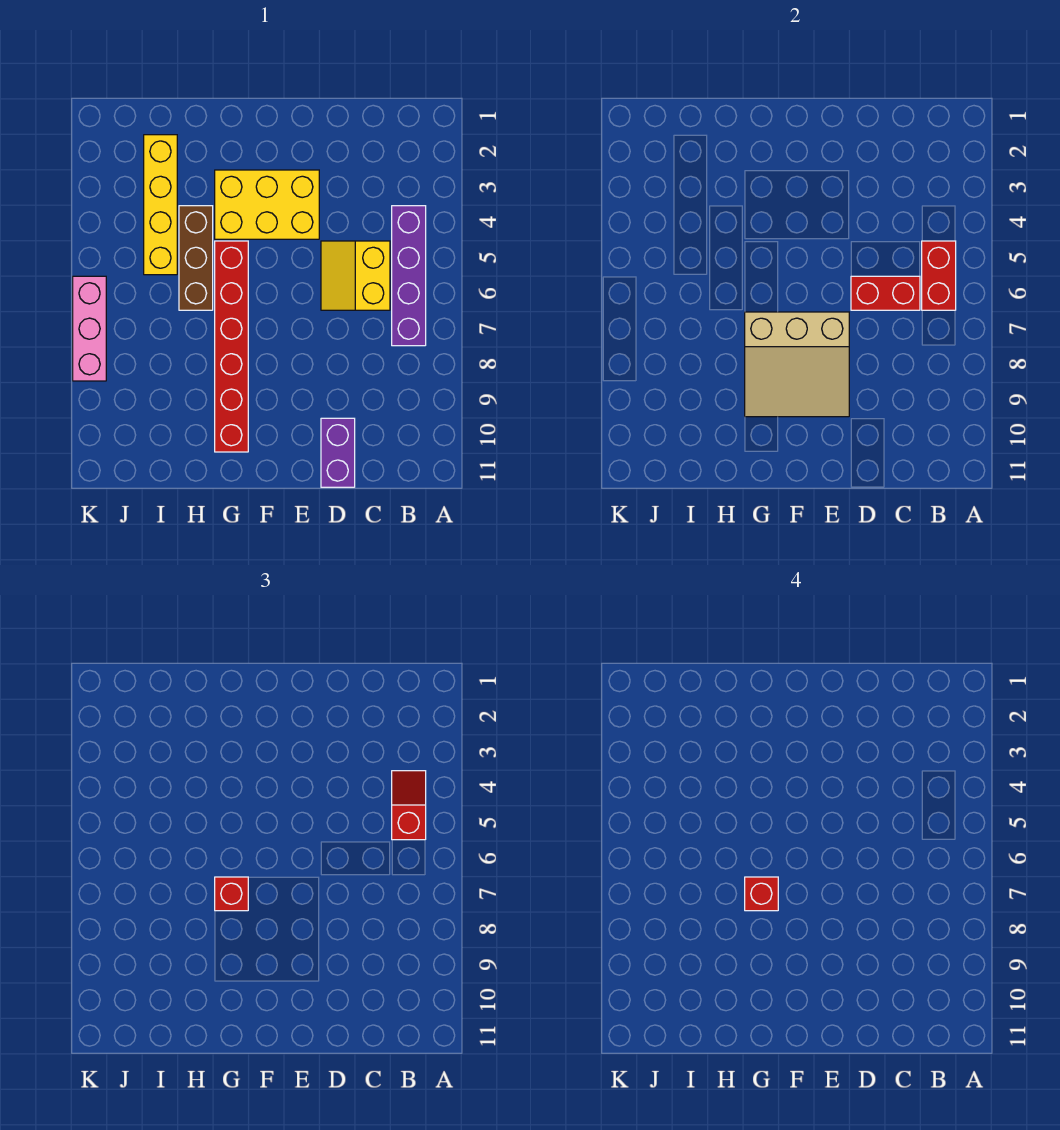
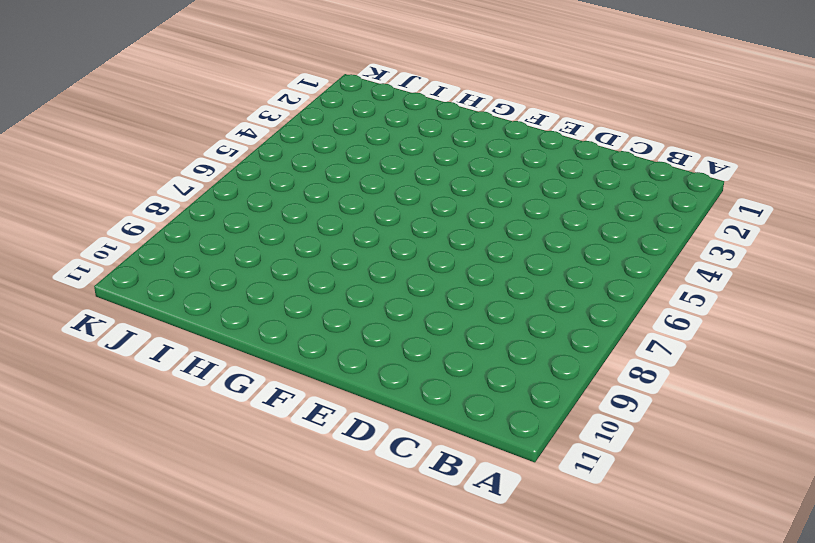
none -> purple 1x4 brick [392,206,426,346]
none -> yellow 2x2 slope [321,241,390,310]
none -> purple 1x2 brick [321,418,355,487]

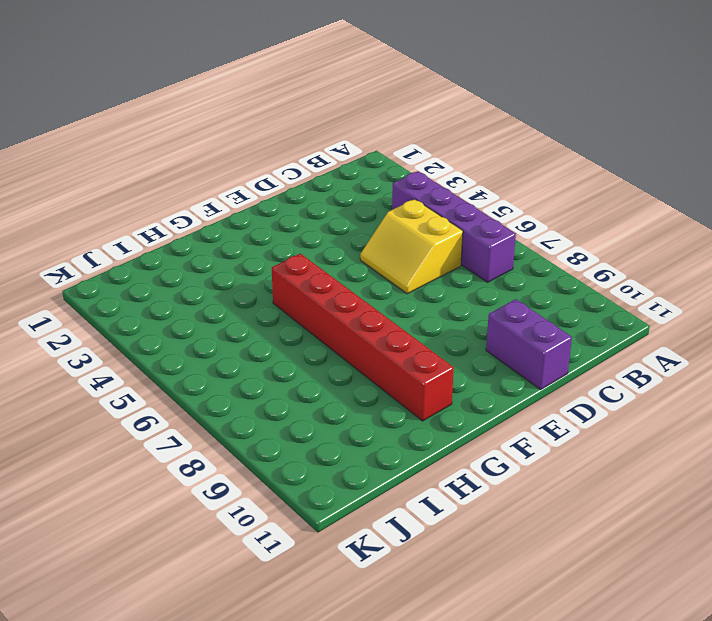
none -> yellow 2x3 brick [215,170,319,239]
none -> brown 1x3 brick [179,206,213,310]
none -> yellow 1x4 brick [144,135,177,275]

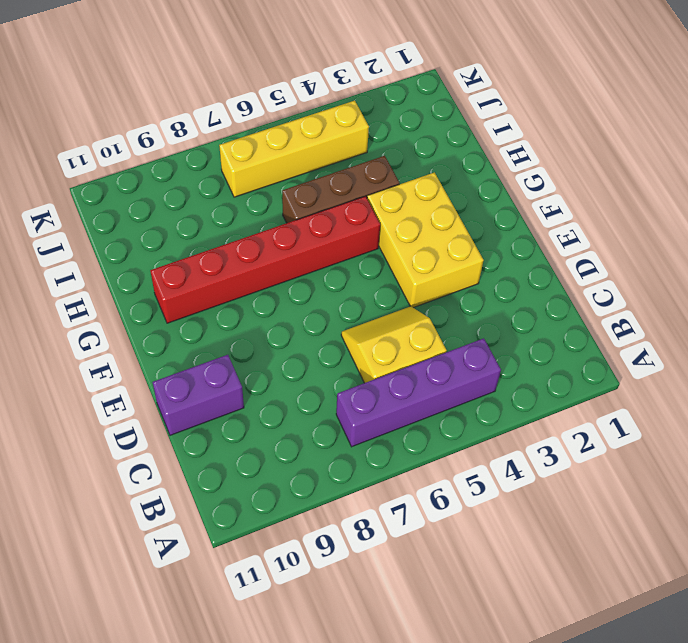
yellow 1x4 brick [219,101,369,197] -> yellow 1x4 brick moved to [144,135,177,275]
none -> pink 1x3 brick [73,276,106,381]
none -> red 1x2 brick [922,241,956,310]
none -> red 1x2 brick [851,276,920,310]

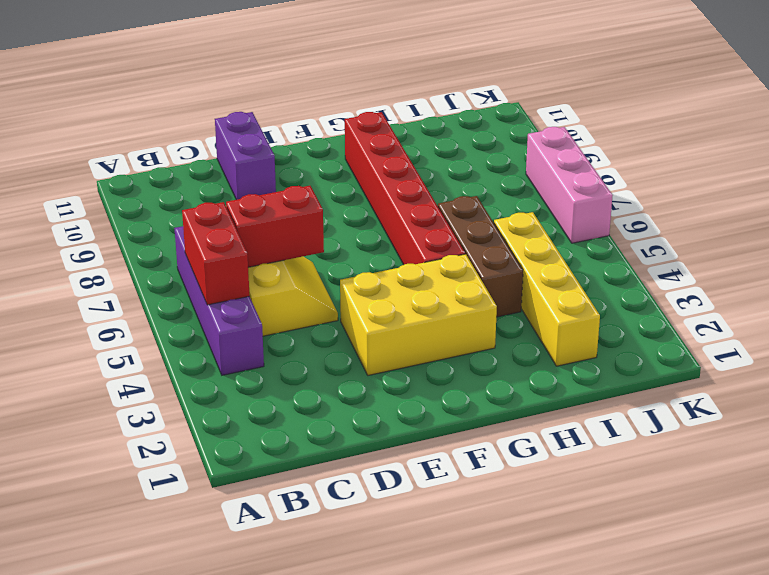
none -> tan 3x3 slope [745,312,849,417]
none -> red 1x2 slope [392,771,426,840]
none -> red 1x1 brick [215,877,248,911]

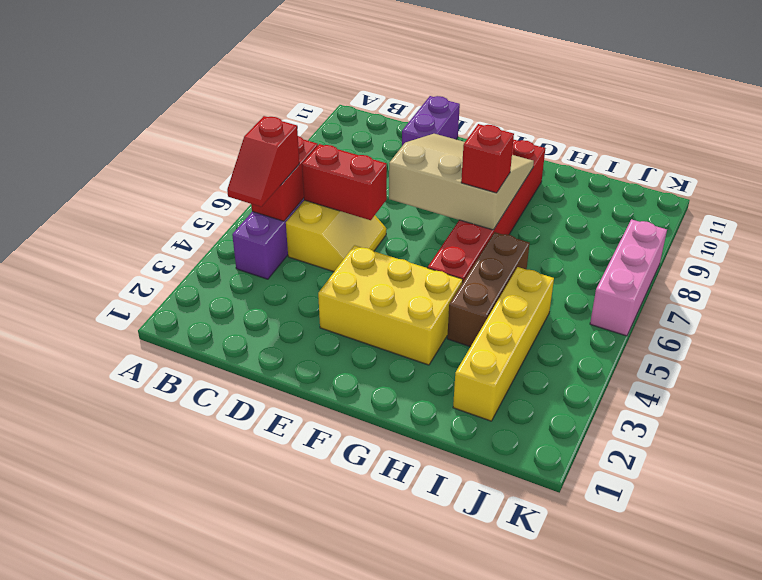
none -> red 1x1 brick [745,877,778,911]

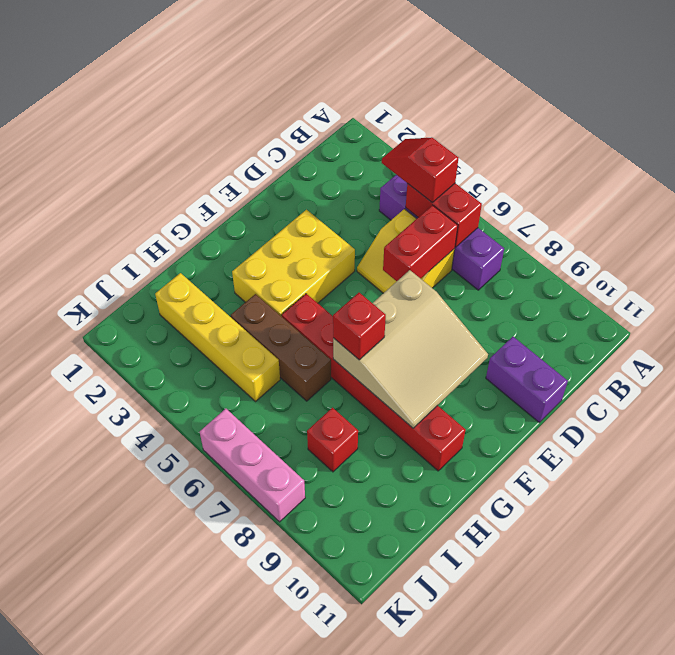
red 1x1 brick [307,408,358,472] -> red 1x1 brick moved to [745,877,778,911]

